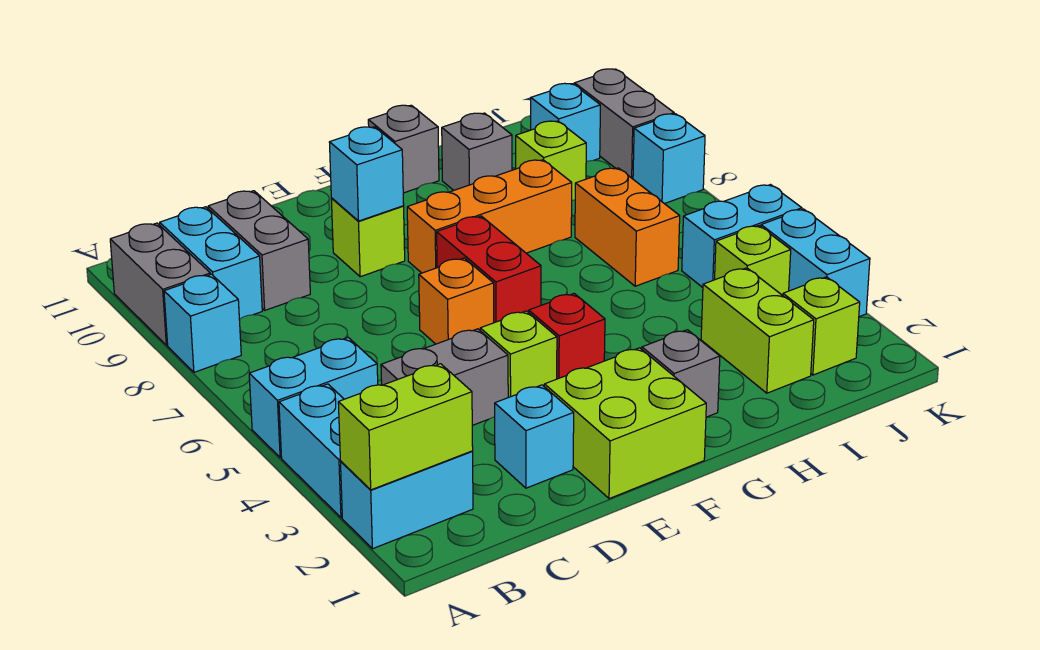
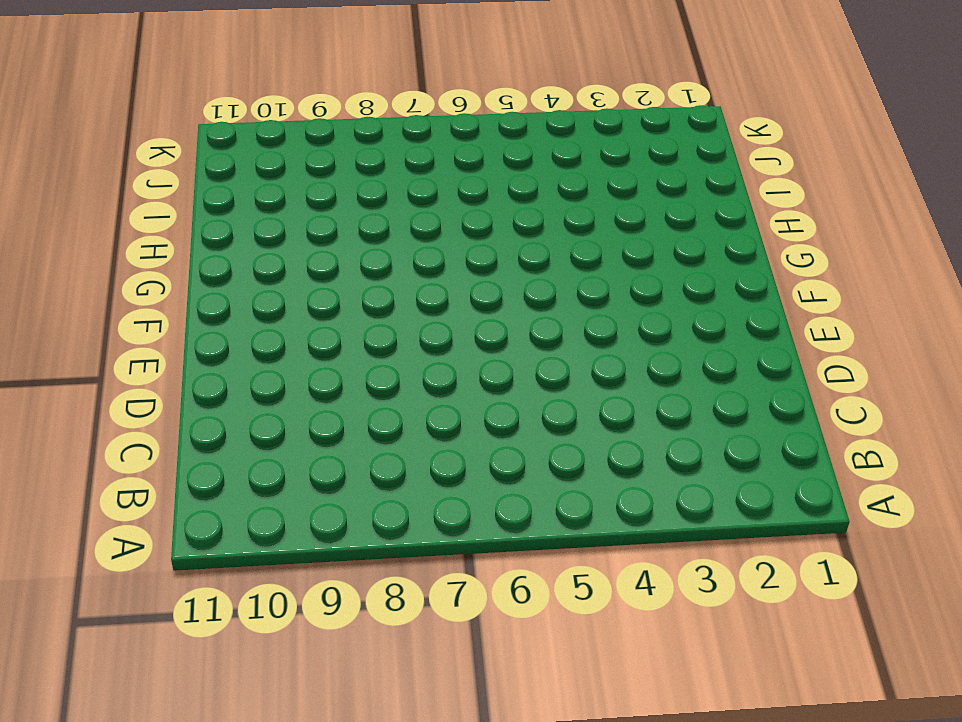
none -> cyan 1x2 brick [341,451,473,549]
none -> cyan 1x2 brick [279,384,344,518]
none -> cyan 1x2 brick [249,338,378,458]
none -> cyan 1x1 brick [164,274,241,372]

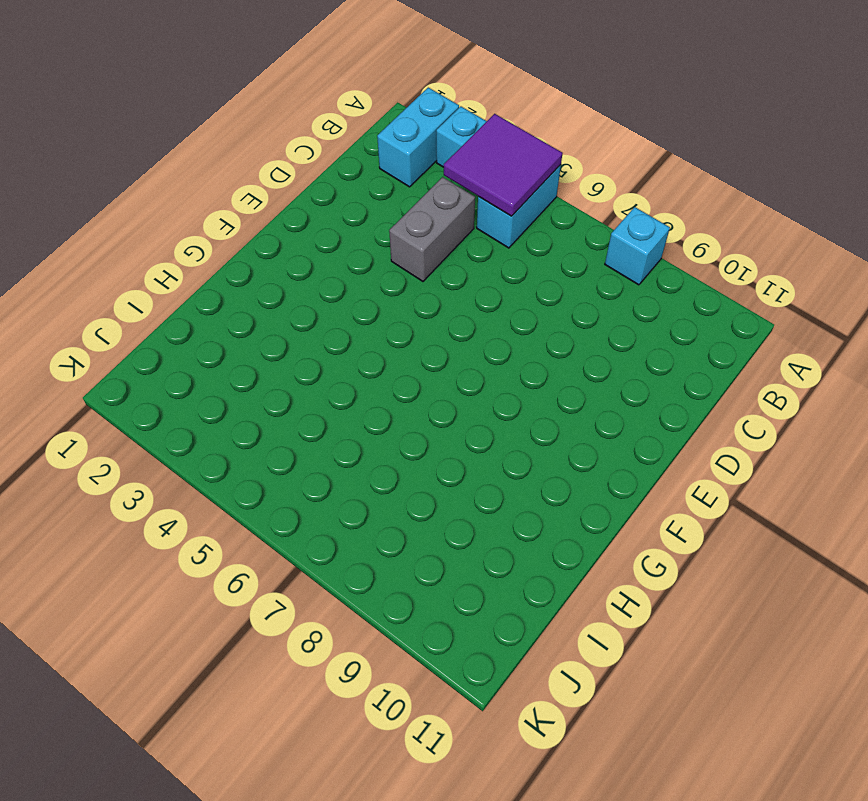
purple 2x2 tile [444,114,563,216] -> none
none -> grey 1x2 brick [110,223,210,345]
none -> cyan 1x2 brick [160,207,262,319]
none -> grey 1x2 brick [208,191,310,310]
none -> cyan 1x1 brick [495,385,574,488]

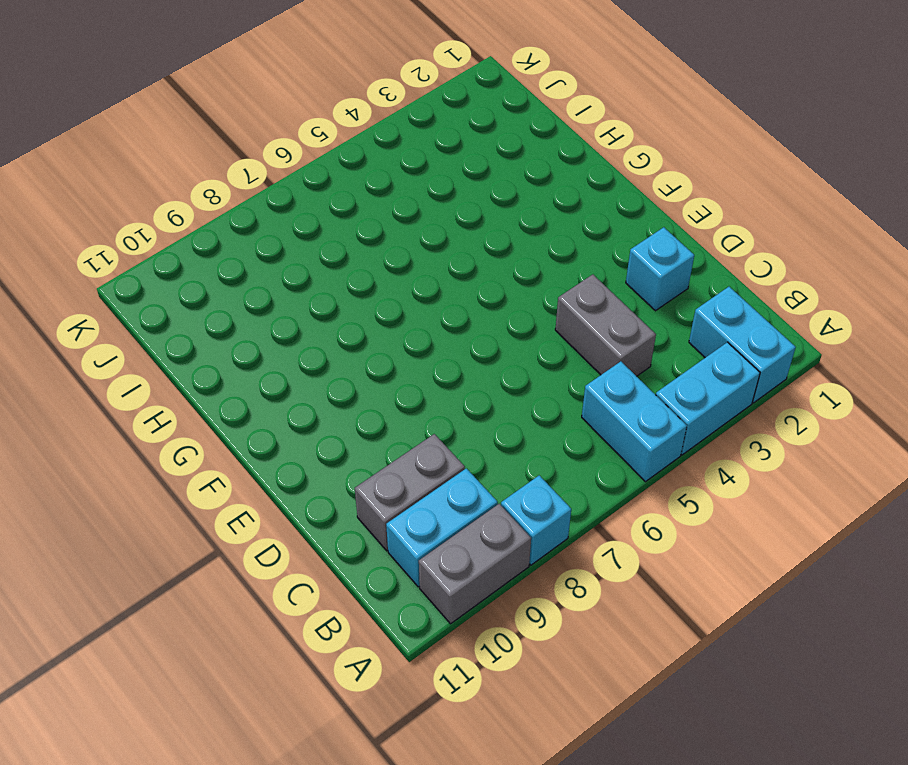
none -> lime 2x2 brick [544,348,706,499]
none -> lime 1x1 brick [480,311,557,397]
none -> orange 1x1 brick [419,258,494,344]
none -> lime 1x1 brick [331,198,405,277]

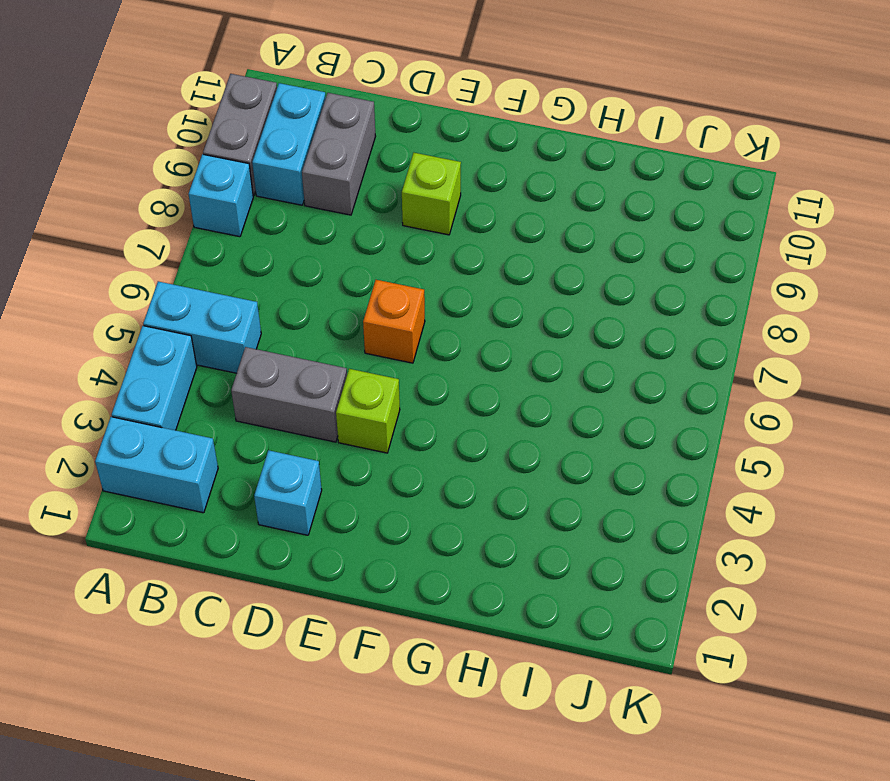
none -> lime 2x2 brick [544,348,706,499]
none -> red 1x1 brick [529,294,605,379]
none -> red 1x2 brick [437,216,541,323]
none -> orange 1x3 brick [407,160,572,273]

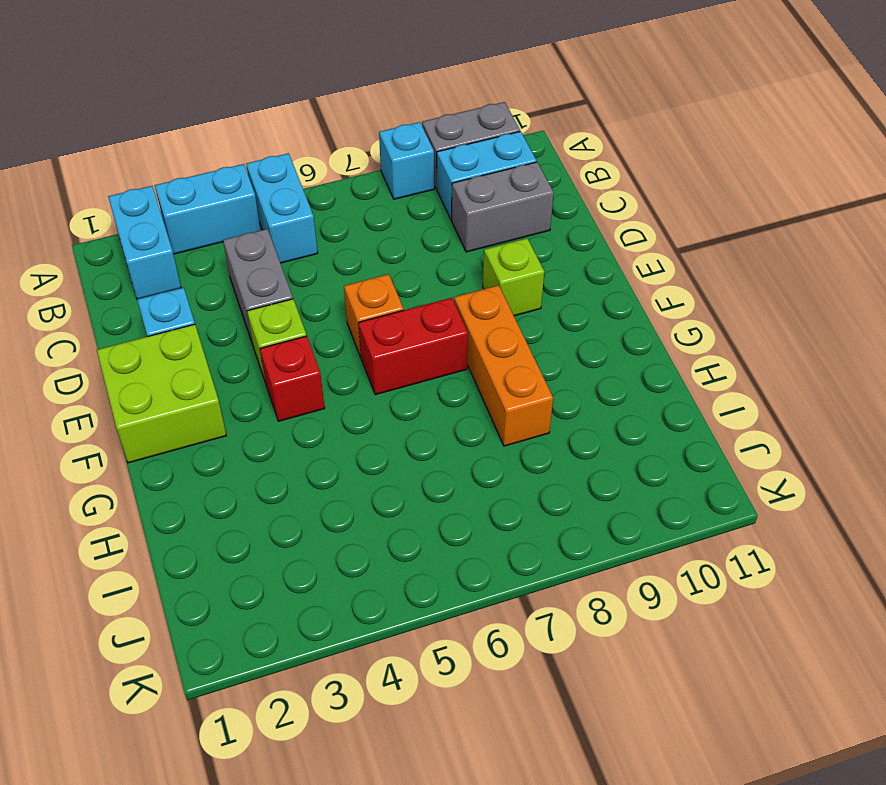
none -> grey 1x1 brick [642,330,720,417]
none -> grey 1x1 brick [368,105,439,193]
none -> grey 1x1 brick [442,113,512,190]
none -> lime 1x2 brick [701,268,814,393]

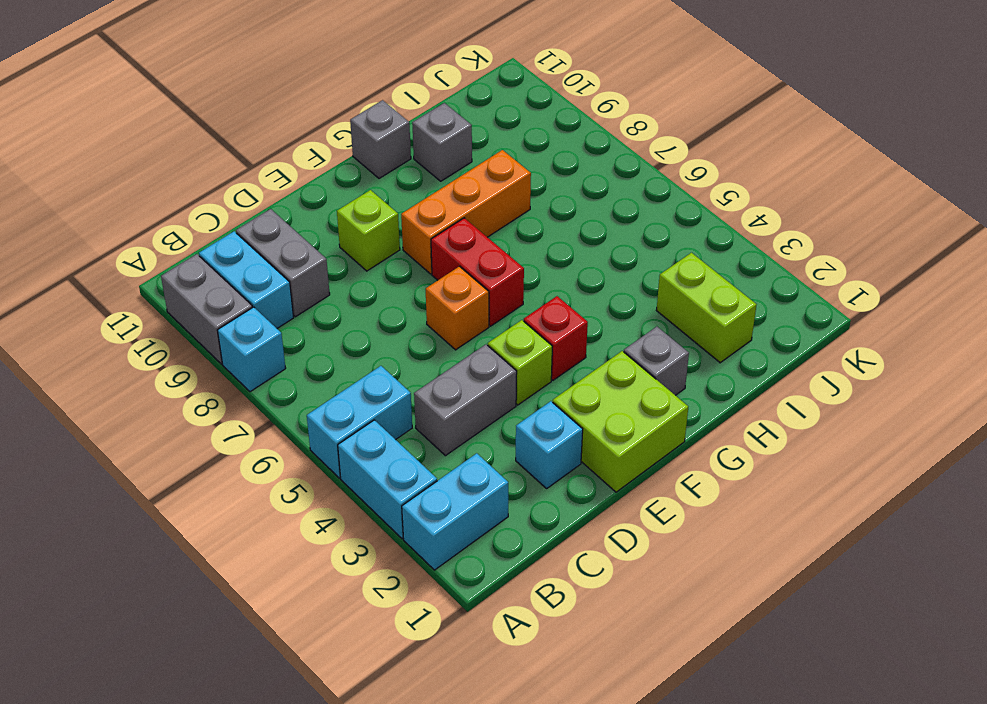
none -> orange 1x2 brick [575,168,680,286]
none -> lime 1x1 brick [516,121,586,201]
none -> lime 1x1 brick [783,277,860,375]
none -> lime 1x1 brick [715,226,791,295]

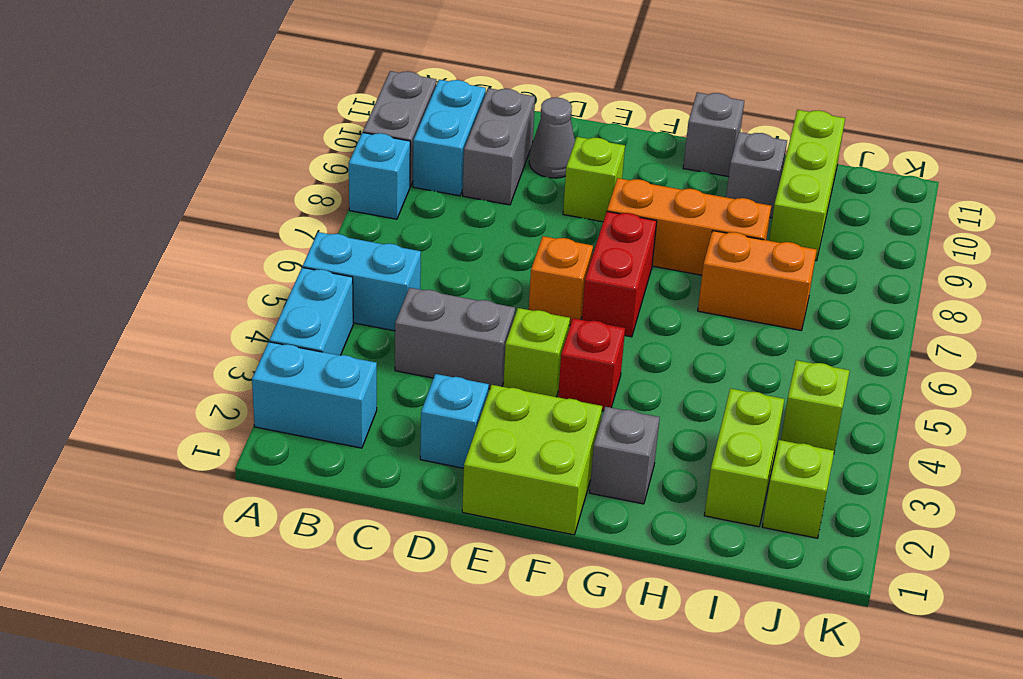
grey 1x1 cone [529,97,575,178] -> none
orange 1x2 brick [698,231,817,330] -> orange 1x2 brick turned to [575,168,680,286]
lime 1x3 brick [769,110,845,260] -> lime 1x1 brick [516,121,586,201]
none -> cyan 1x2 brick [682,185,802,287]
none -> cyan 1x1 brick [531,83,600,162]
none -> cyan 1x2 brick [761,209,870,317]
none -> cyan 1x1 brick [633,114,705,204]

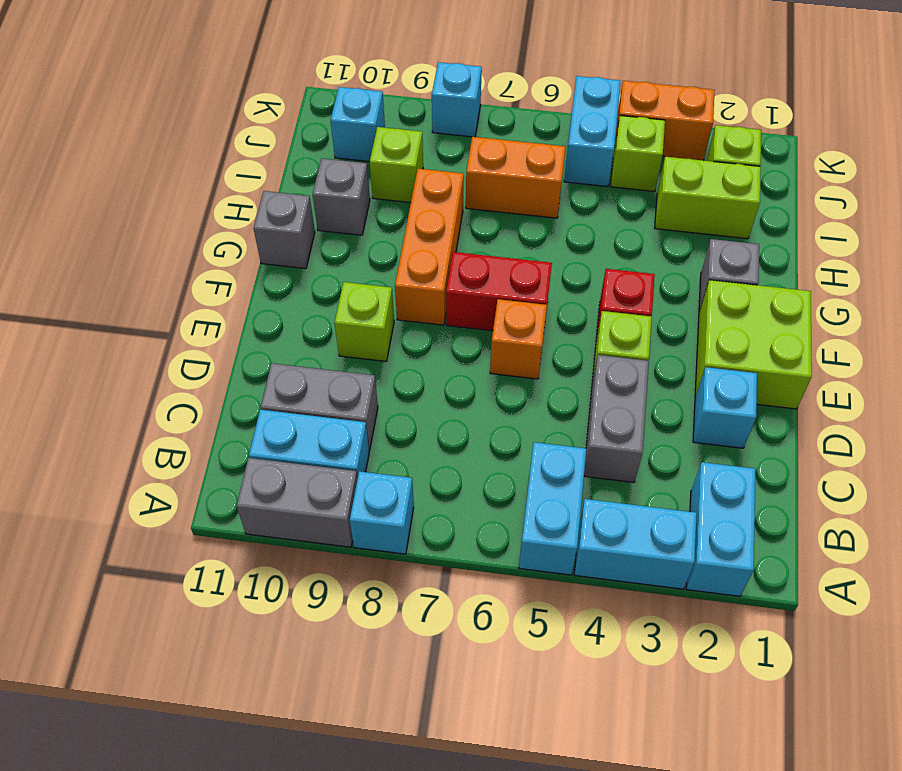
orange 1x2 brick [615,81,715,160] -> cyan 1x2 brick [761,209,870,317]
none -> grey 1x2 brick [574,69,674,179]
none -> lime 1x2 brick [338,364,473,490]
none -> cyan 1x1 brick [329,127,404,221]

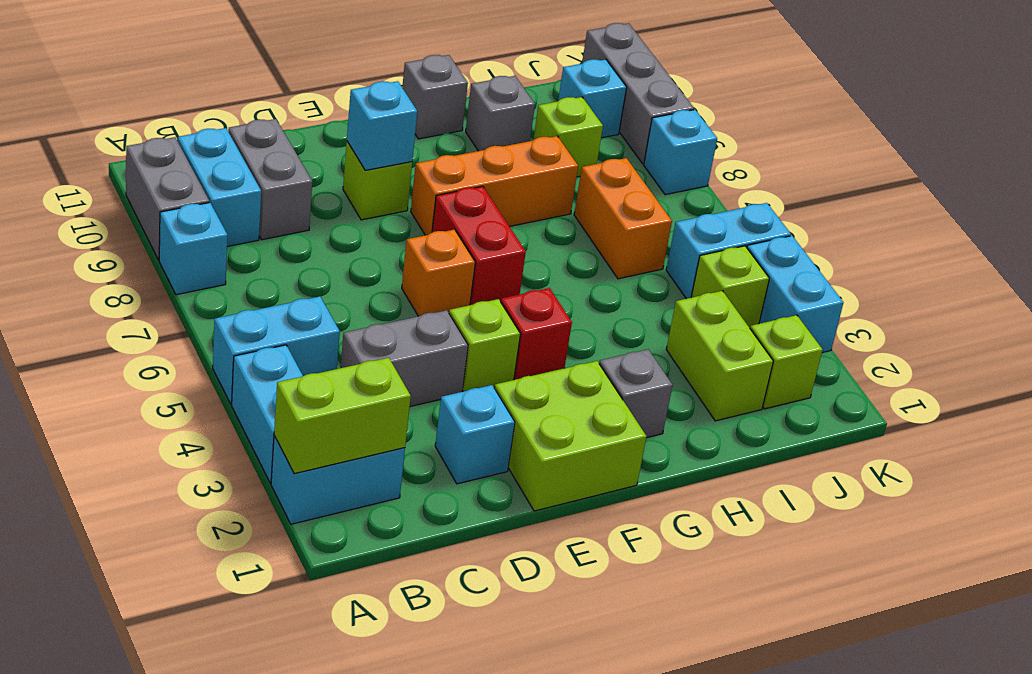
grey 1x3 brick [582,23,694,164] -> grey 1x2 brick [574,69,674,179]

